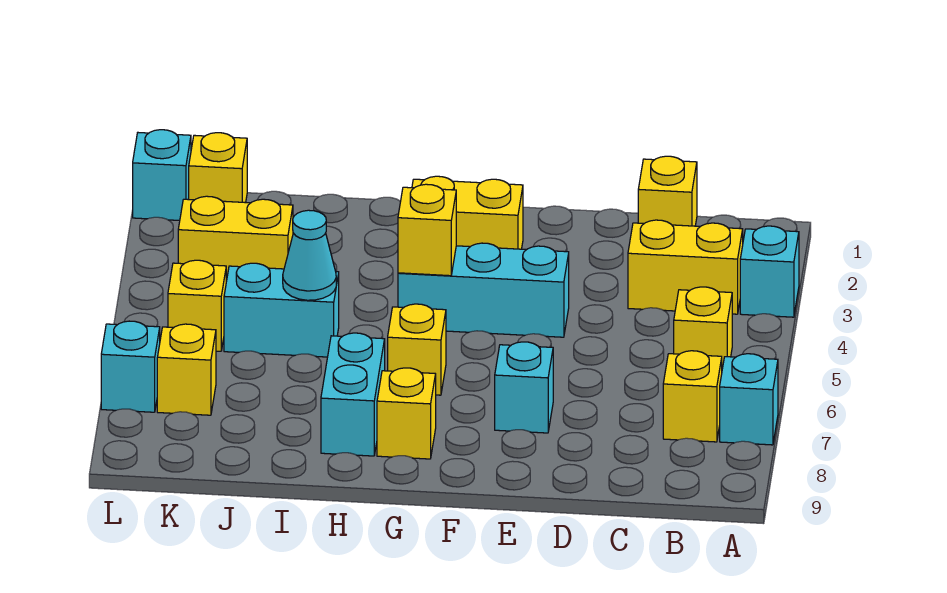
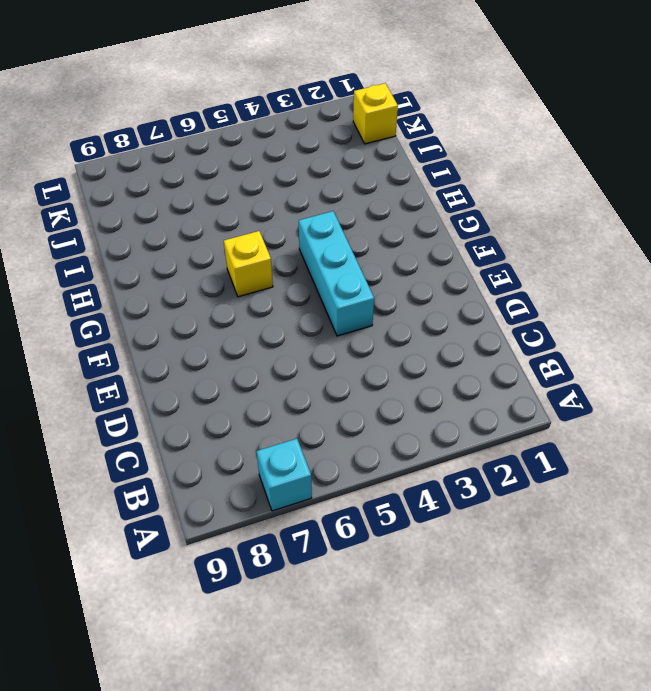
none -> cyan 1x1 brick [740,226,799,317]
none -> yellow 1x2 brick [628,220,743,314]
none -> yellow 1x1 brick [674,287,732,369]

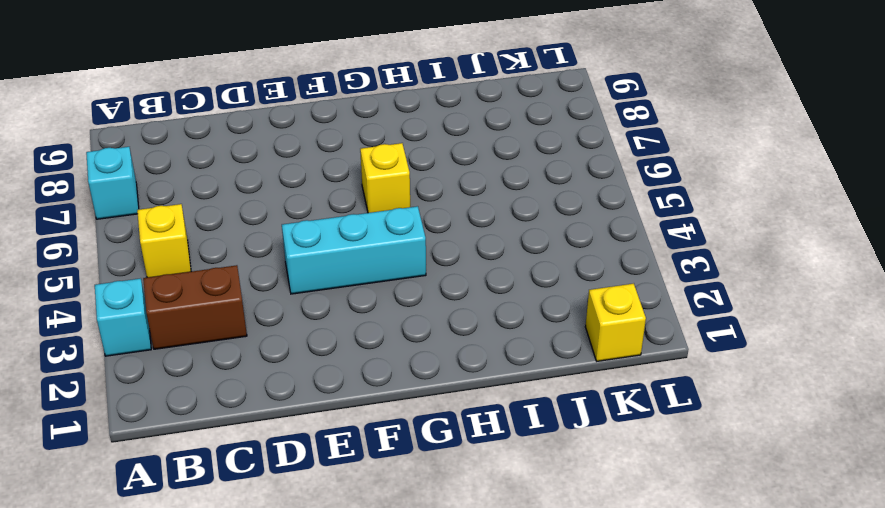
brown 1x2 brick [143,265,247,349] -> yellow 1x2 brick [628,220,743,314]
none -> yellow 1x1 brick [663,351,722,442]
none -> yellow 1x1 brick [638,156,697,226]
none -> cyan 1x1 brick [495,342,553,433]

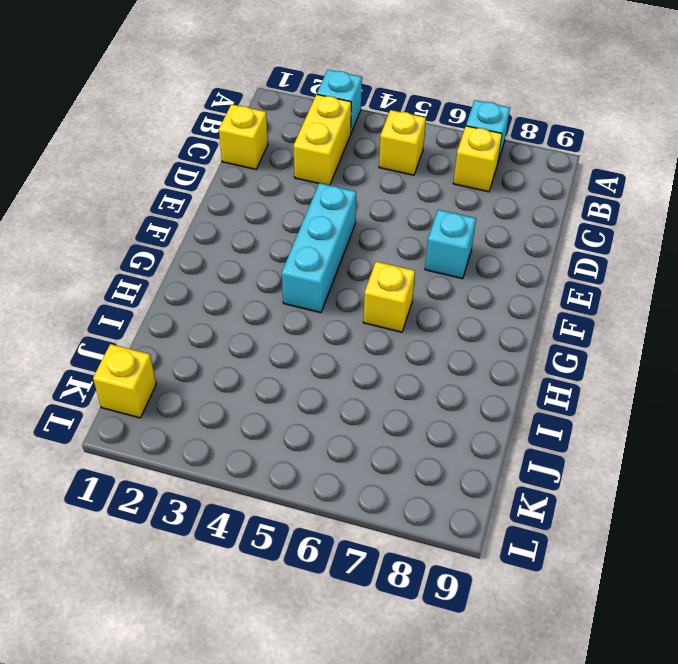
none -> yellow 1x2 brick [412,176,523,249]
none -> yellow 1x1 brick [377,368,436,459]
none -> cyan 1x2 brick [321,333,385,456]

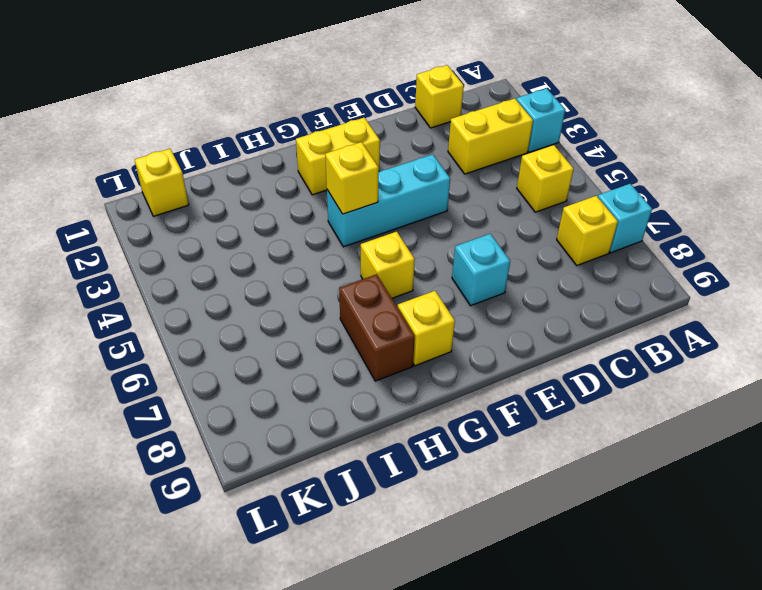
brown 1x2 brick [339,274,415,381] -> cyan 1x2 brick [321,333,385,456]
none -> cyan 1x2 brick [224,263,339,357]
none -> yellow 1x2 brick [178,196,293,281]
none -> yellow 1x1 brick [168,260,226,351]

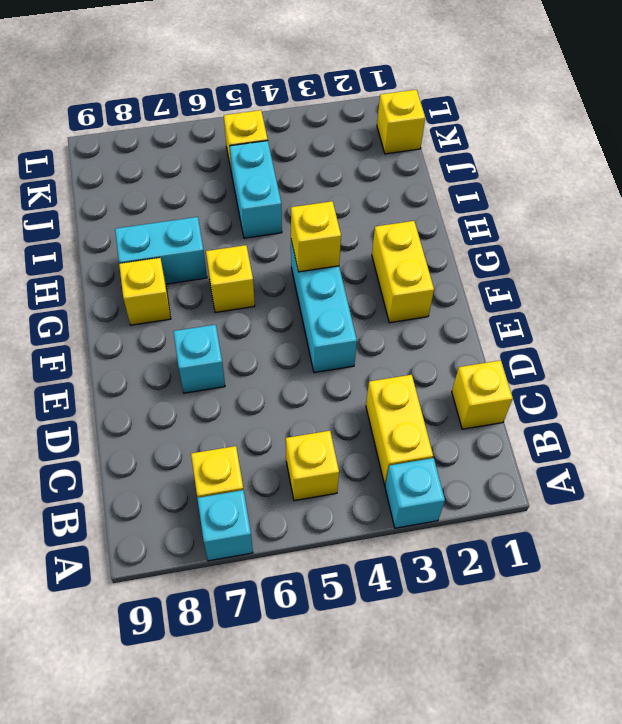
none -> yellow 1x2 brick [178,196,293,281]
none -> yellow 1x1 brick [157,324,216,415]
none -> cyan 1x1 brick [133,130,191,221]

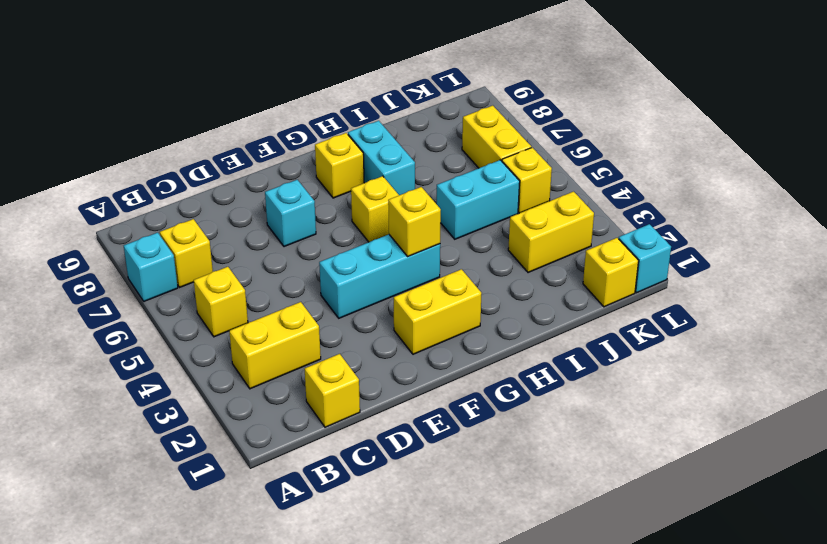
yellow 1x2 brick [462,106,531,168] -> yellow 1x1 brick [157,324,216,415]
none -> cyan 1x1 brick [740,226,799,317]
none -> cyan 1x1 brick [101,321,160,412]
none -> cyan 1x1 cone [283,210,336,300]

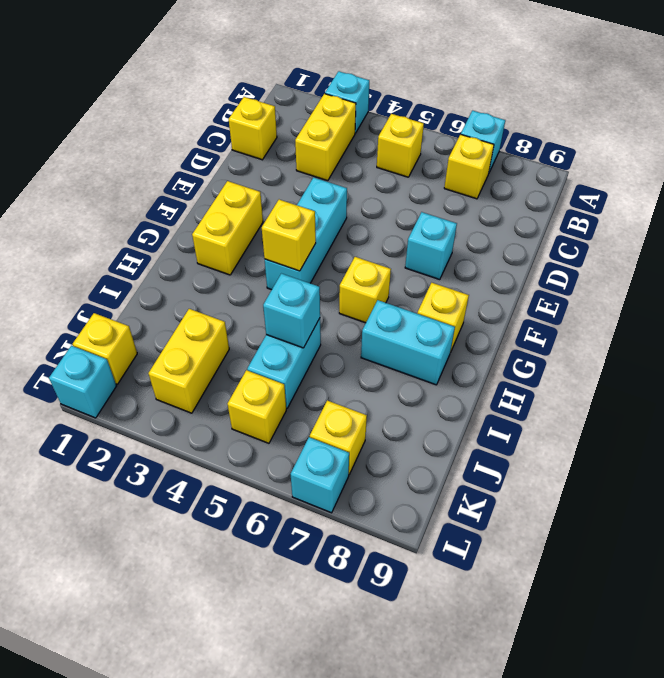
cyan 1x1 brick [263,274,320,348] -> cyan 1x1 cone [283,210,336,300]

